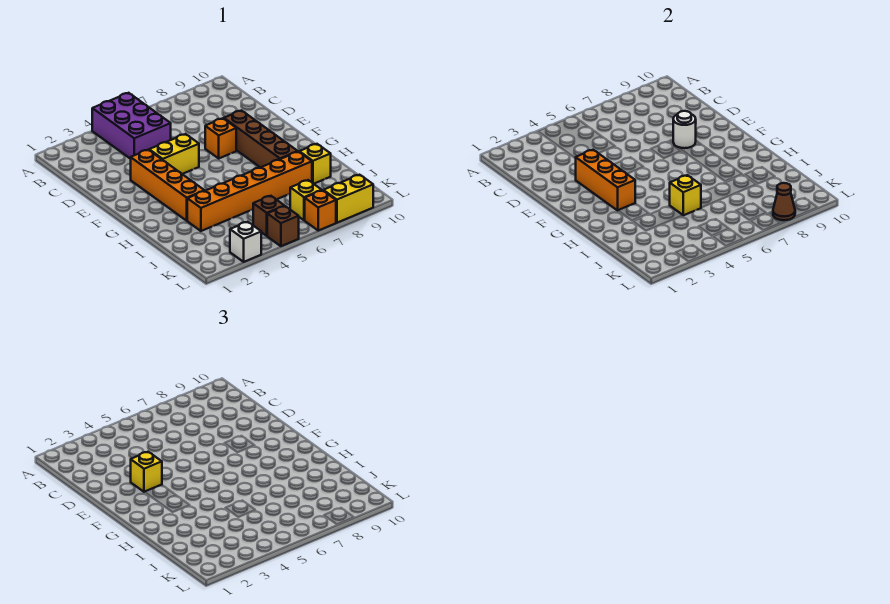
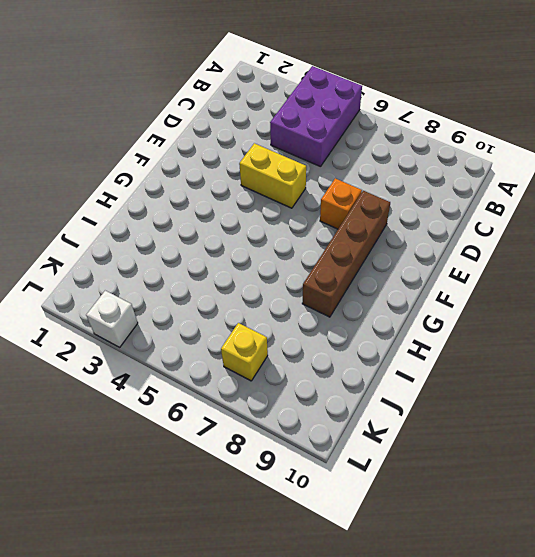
none -> orange 1x4 brick [131,150,205,221]
none -> orange 1x6 brick [187,152,312,231]
none -> yellow 1x1 brick [299,144,331,184]

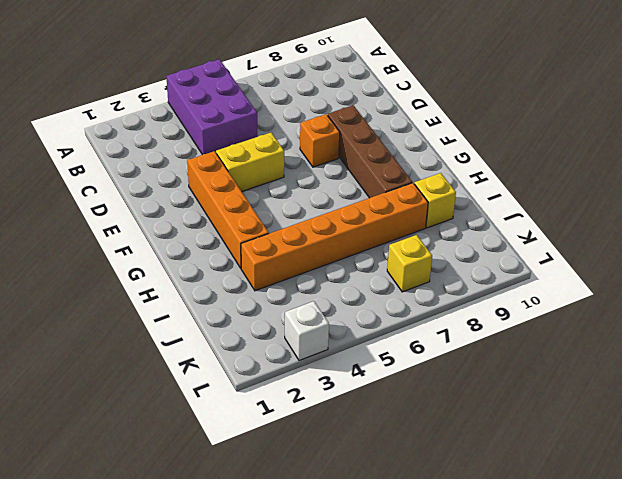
none -> brown 1x1 brick [253,196,284,236]
none -> brown 1x1 brick [267,206,299,246]
none -> orange 1x1 brick [305,190,336,231]

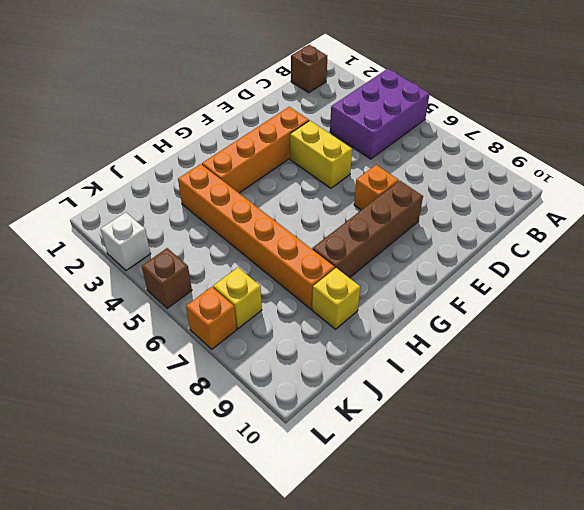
brown 1x1 brick [291,45,327,93] -> brown 1x1 brick moved to [253,196,284,236]
none -> yellow 1x2 brick [323,175,373,223]
none -> orange 1x3 brick [575,150,635,210]
none -> white 1x1 round brick [673,111,696,148]

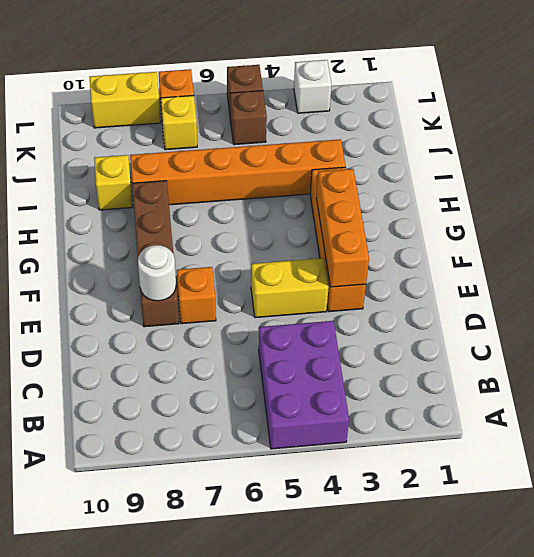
none -> yellow 1x1 brick [670,175,701,215]
none -> brown 1x1 cone [773,183,795,220]
none -> yellow 1x1 brick [131,452,162,492]

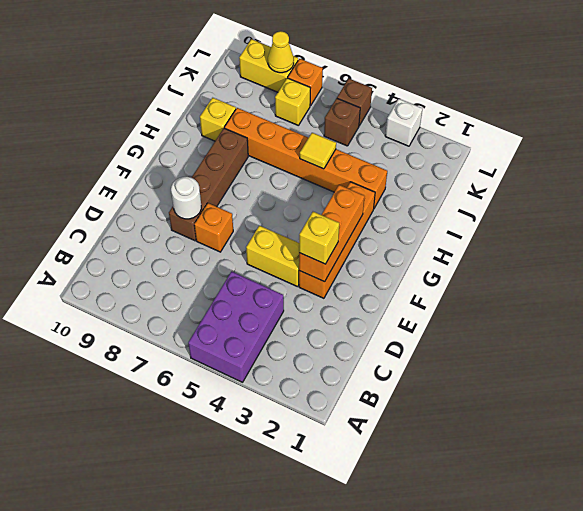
yellow 1x1 tile [300,133,336,169] -> yellow 1x1 brick [670,175,701,215]
yellow 1x1 cone [268,31,294,73] -> brown 1x1 cone [773,183,795,220]

